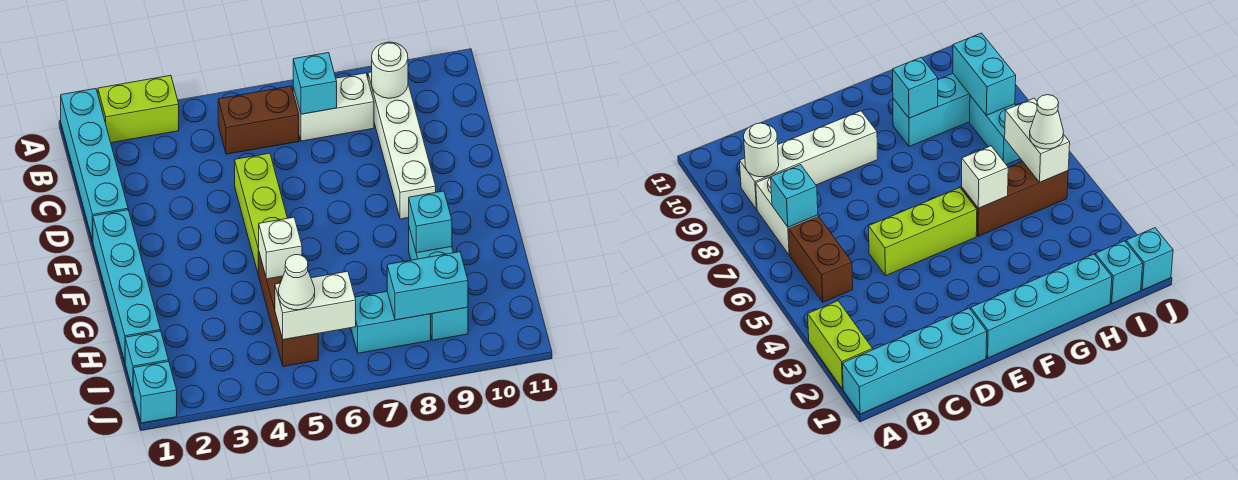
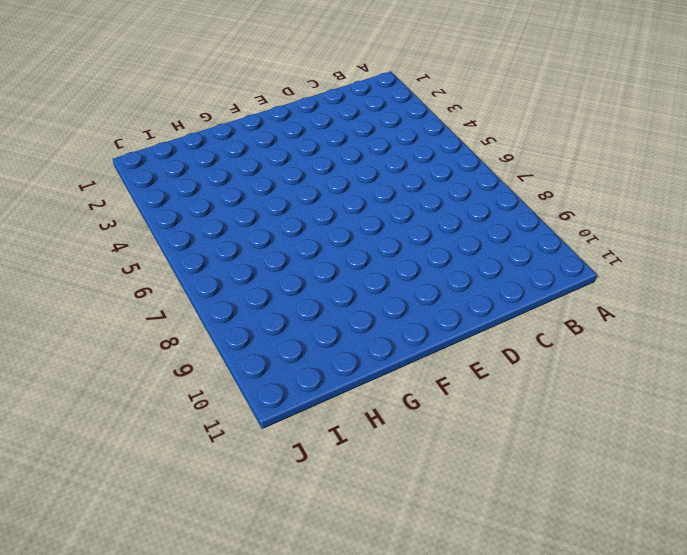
none -> cyan 1x4 brick [61,89,128,241]
none -> lime 1x2 brick [98,75,179,143]
none -> brown 1x2 brick [218,86,299,154]

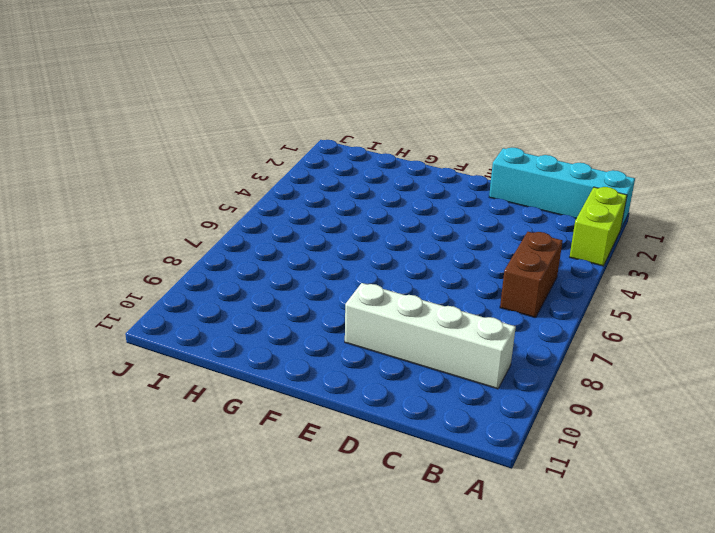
none -> white 1x2 brick [293,73,374,141]
none -> lime 1x3 brick [235,153,287,275]
none -> cyan 1x4 brick [93,210,160,361]

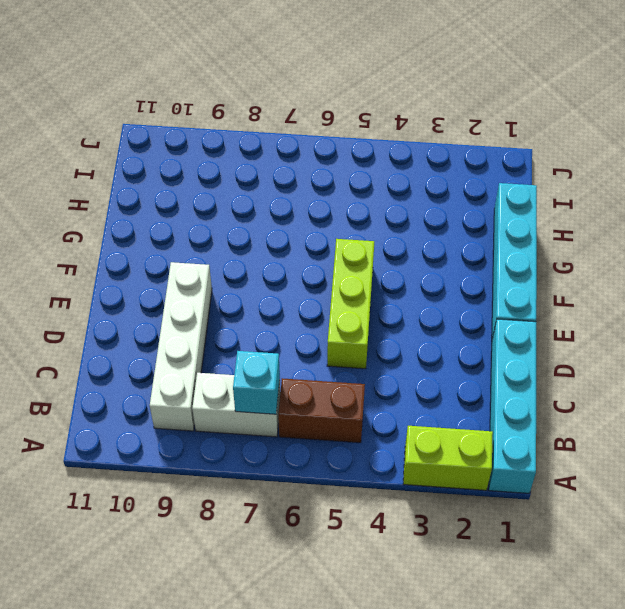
none -> brown 1x3 brick [259,253,318,366]
none -> cyan 1x3 brick [409,228,468,340]
none -> cyan 1x1 brick [125,331,169,391]

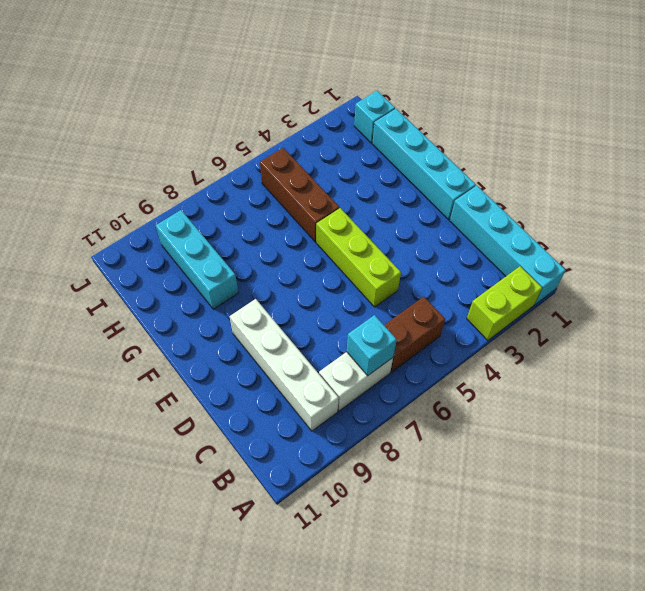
none -> cyan 1x2 brick [351,292,431,353]
none -> cyan 1x1 brick [133,361,177,423]
none -> white 1x1 round brick [372,42,408,98]

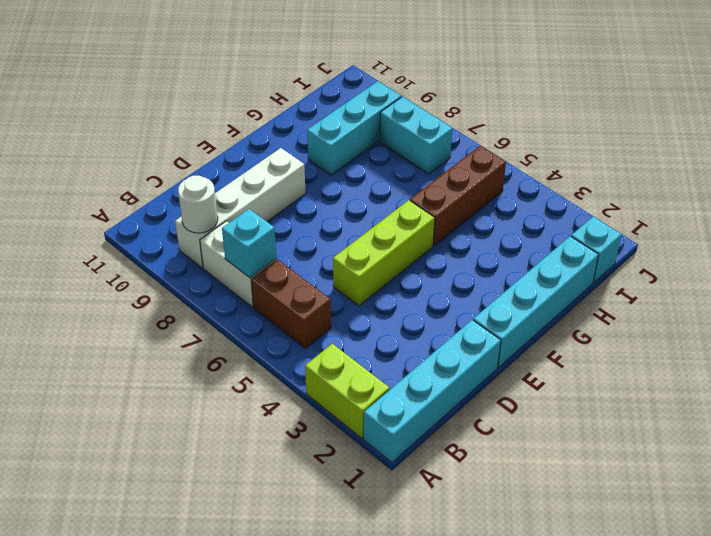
none -> cyan 1x1 brick [133,361,177,423]
none -> white 1x1 brick [259,217,302,279]
none -> cyan 1x1 brick [409,191,452,253]

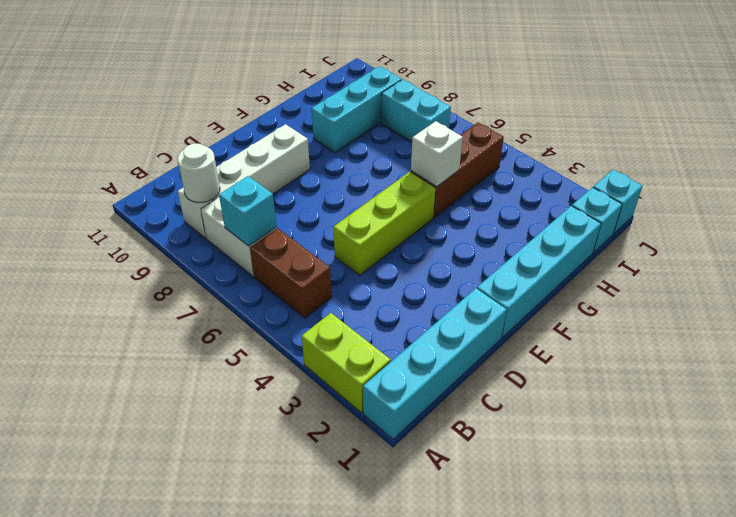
none -> cyan 1x1 brick [409,191,452,253]
none -> white 1x2 brick [275,271,356,340]
none -> cyan 1x2 brick [387,252,468,320]

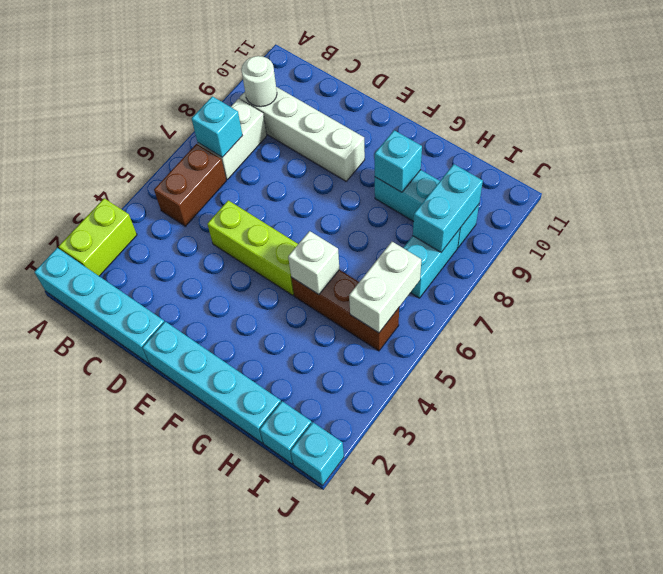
none -> white 1x1 cone [278,255,315,310]

